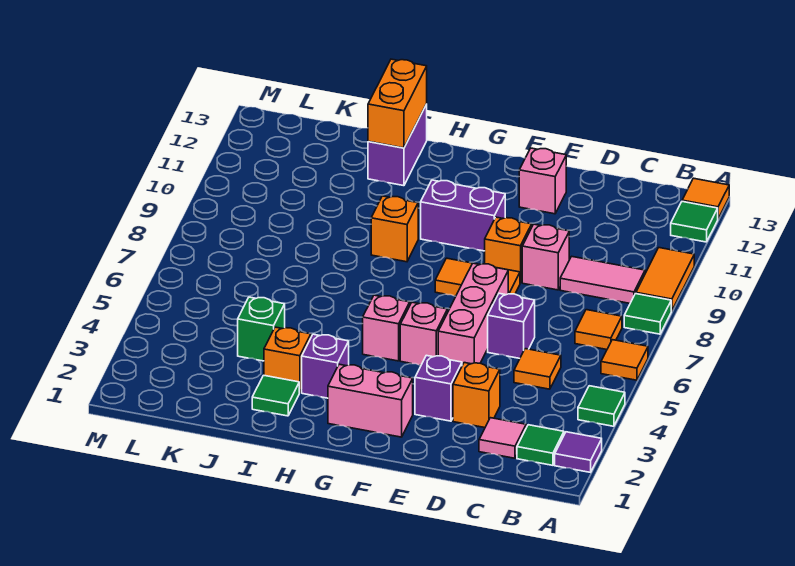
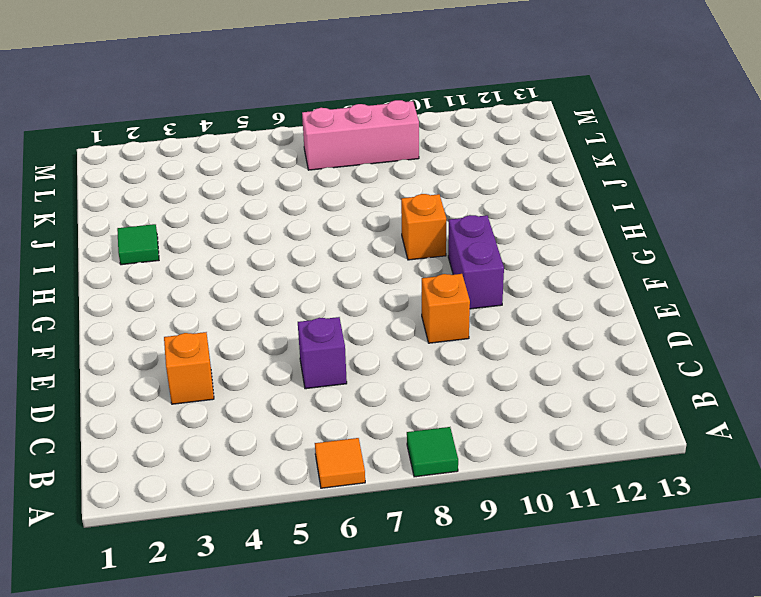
pink 1x3 brick [302,100,419,170] -> pink 1x3 brick moved to [438,263,508,365]
none -> purple 1x1 tile [555,432,602,472]
none -> green 1x1 tile [578,386,625,426]
none -> orange 1x2 tile [636,248,694,311]
none -> green 1x1 tile [671,202,718,242]

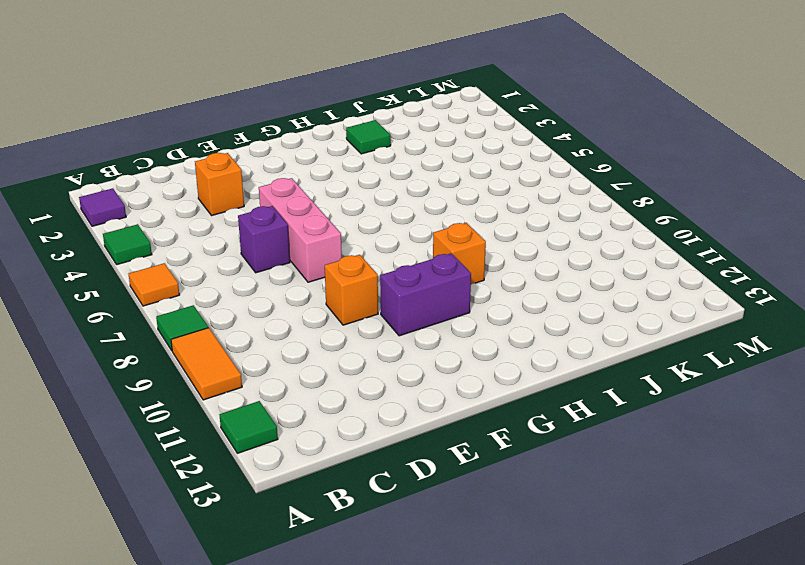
none -> orange 1x1 tile [682,178,729,218]
none -> green 1x1 tile [517,425,564,465]
none -> orange 1x1 tile [575,310,622,350]
none -> pink 1x2 tile [560,256,645,303]

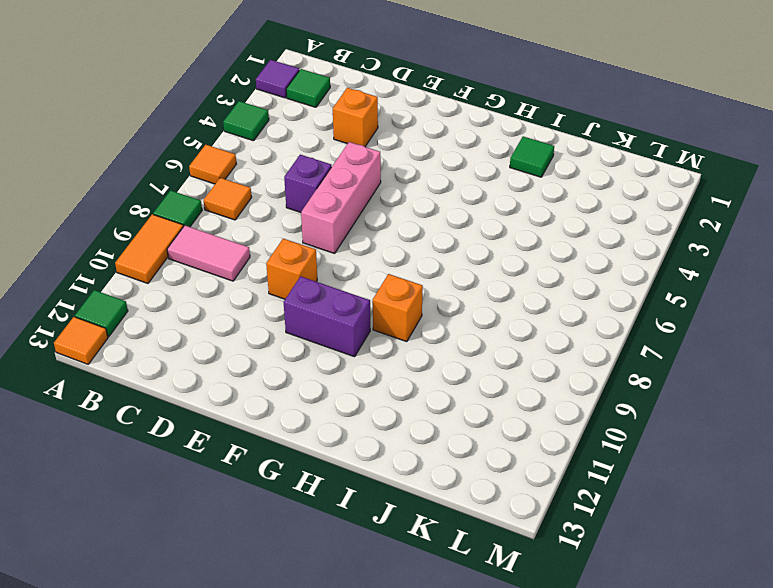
none -> pink 1x1 tile [479,418,526,458]
none -> orange 1x1 tile [514,349,561,389]
none -> pink 1x1 brick [522,224,569,290]
none -> purple 1x1 brick [415,355,462,421]

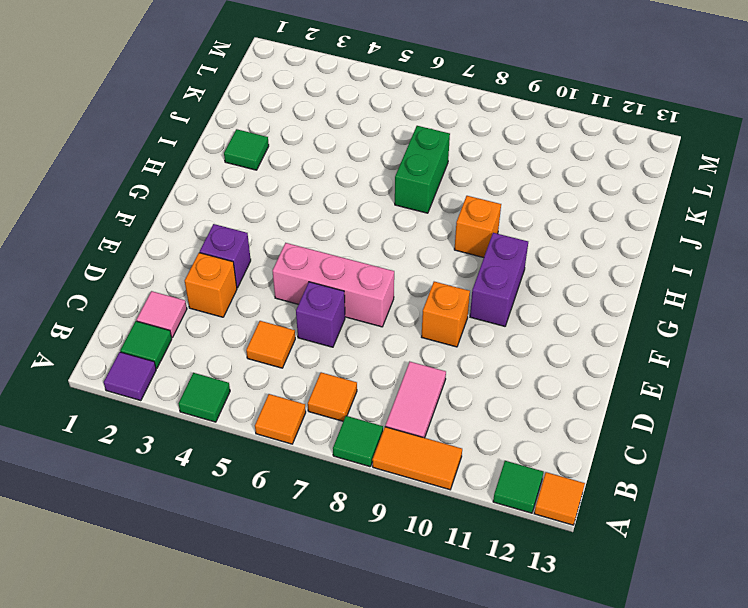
green 1x2 brick [395,126,450,213] -> none
none -> pink 1x1 brick [522,224,569,290]
none -> orange 1x2 tile [435,258,520,296]
none -> pink 1x1 brick [519,148,566,214]
none -> pink 1x2 brick [328,364,413,437]

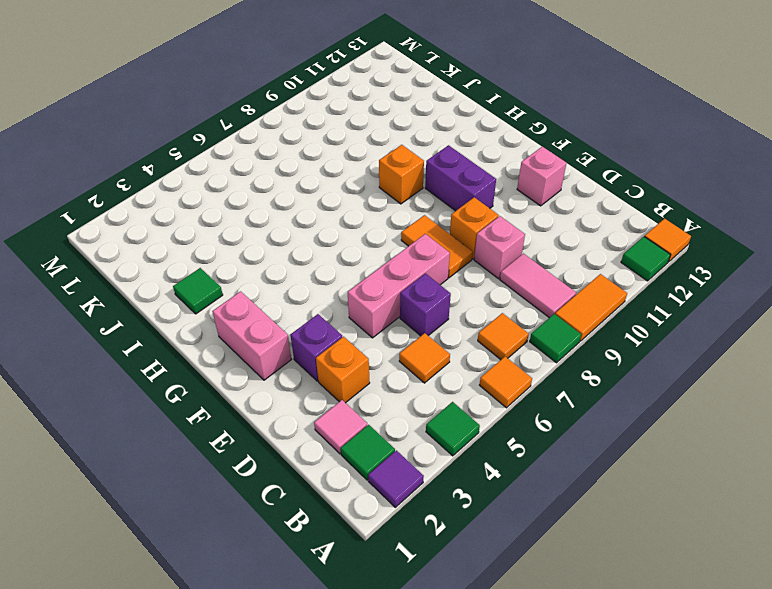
none -> pink 1x1 brick [400,302,447,365]
none -> pink 1x1 brick [363,295,410,361]
none -> purple 1x1 brick [302,334,349,398]
none -> orange 1x1 brick [264,327,311,393]

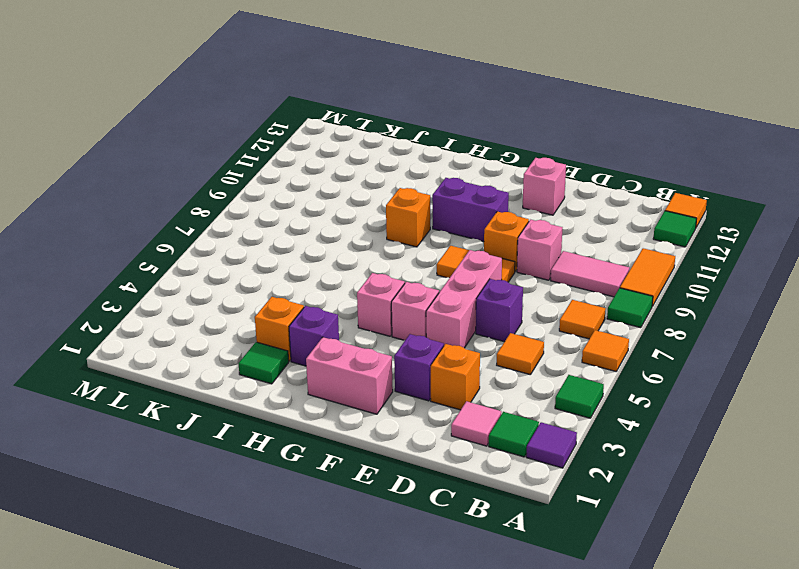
none -> purple 1x2 brick [368,104,427,186]
none -> green 1x1 brick [238,297,285,361]
none -> orange 1x2 brick [368,59,427,148]

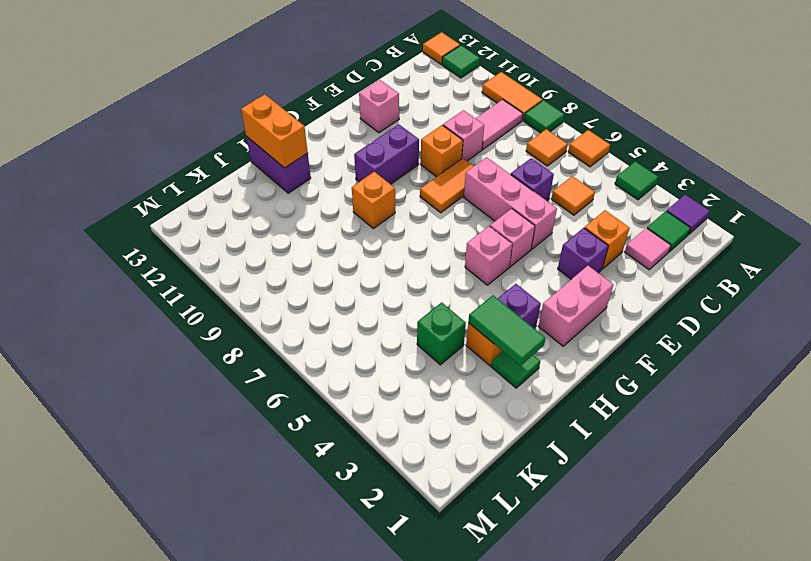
green 1x2 tile [468,295,546,366] -> none

